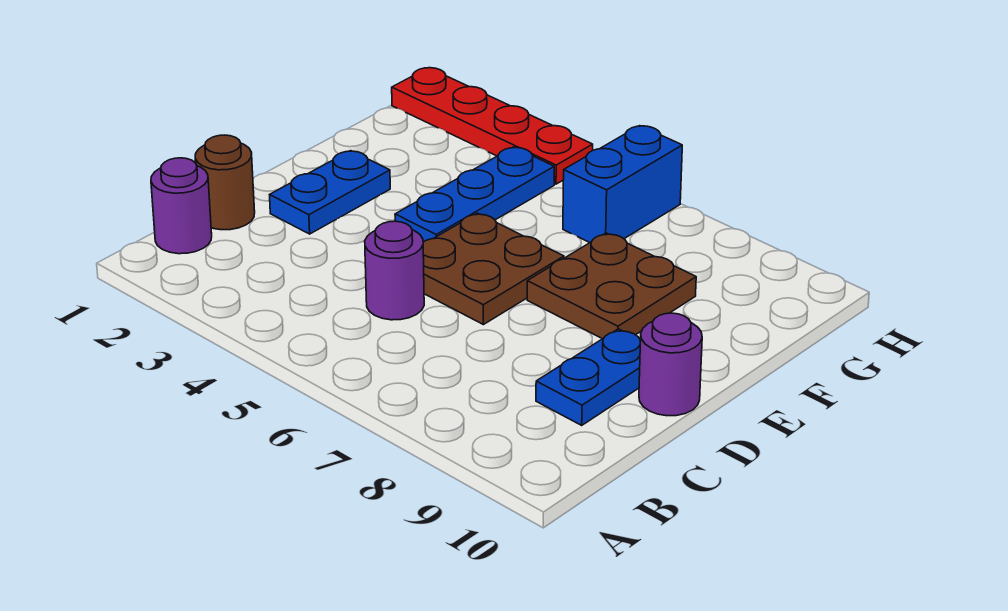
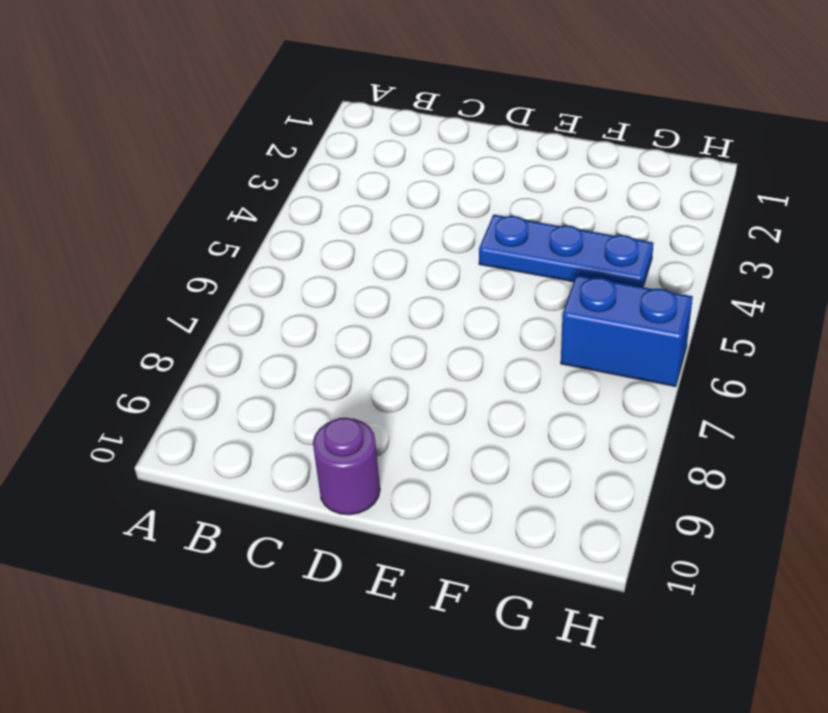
none -> purple 1x1 round brick [151,158,212,254]
none -> brown 1x1 round brick [195,135,255,230]

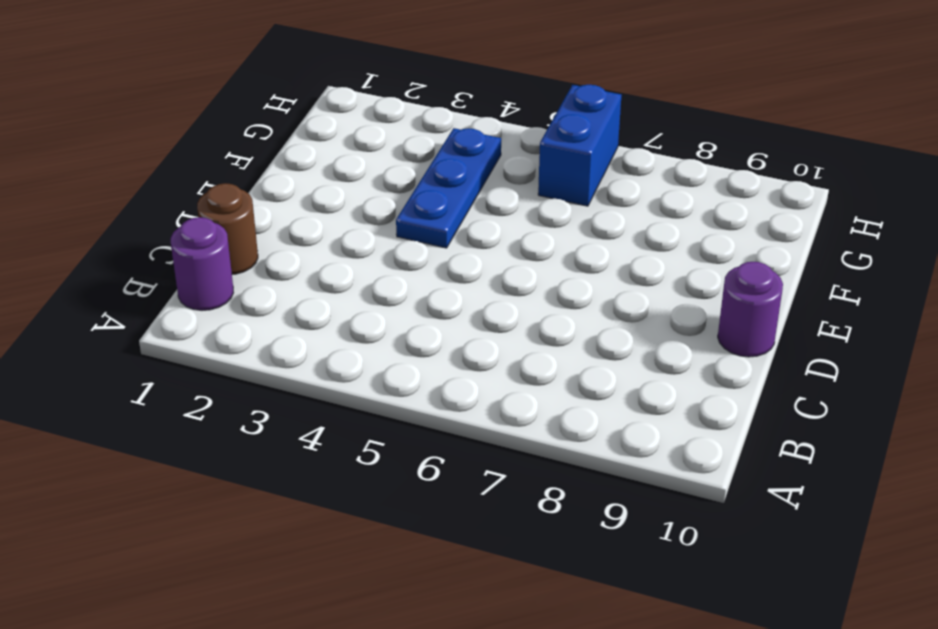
none -> purple 1x1 round brick [365,221,424,320]
none -> blue 1x2 plate [536,329,641,425]

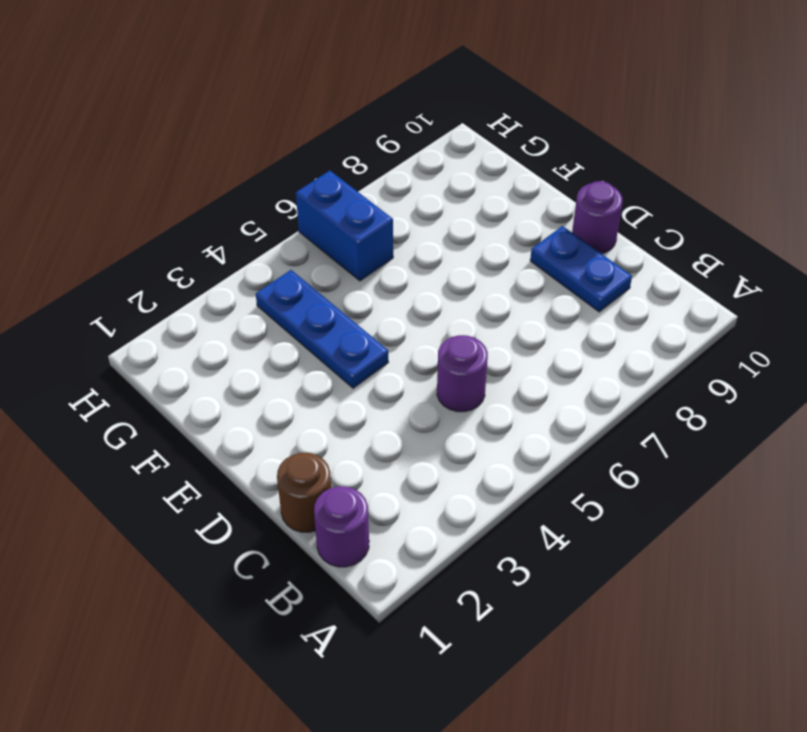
none -> blue 1x2 plate [270,151,390,234]
none -> brown 2x2 plate [423,213,564,325]

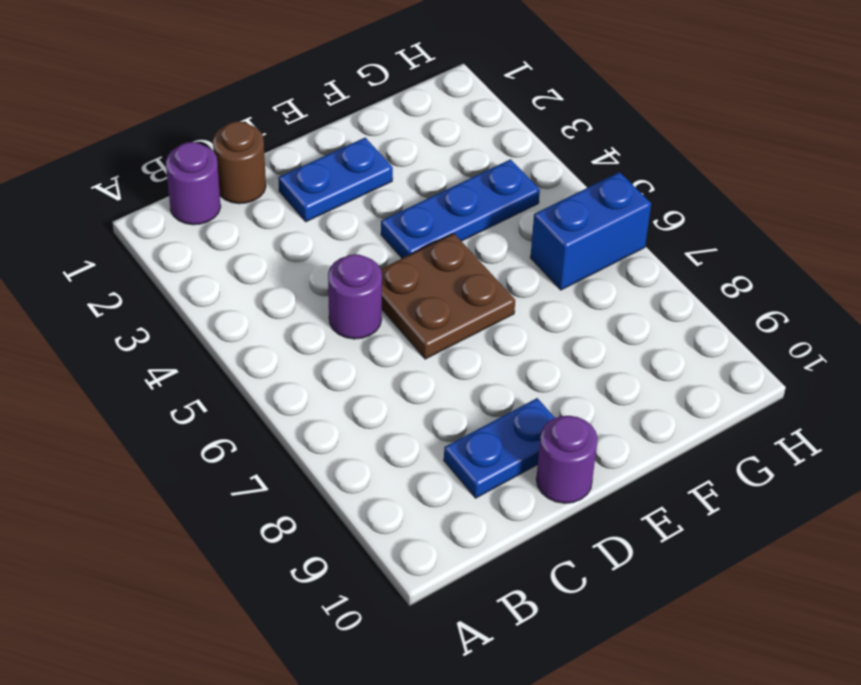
none -> brown 2x2 plate [527,233,696,339]
none -> red 1x4 plate [392,68,593,184]

